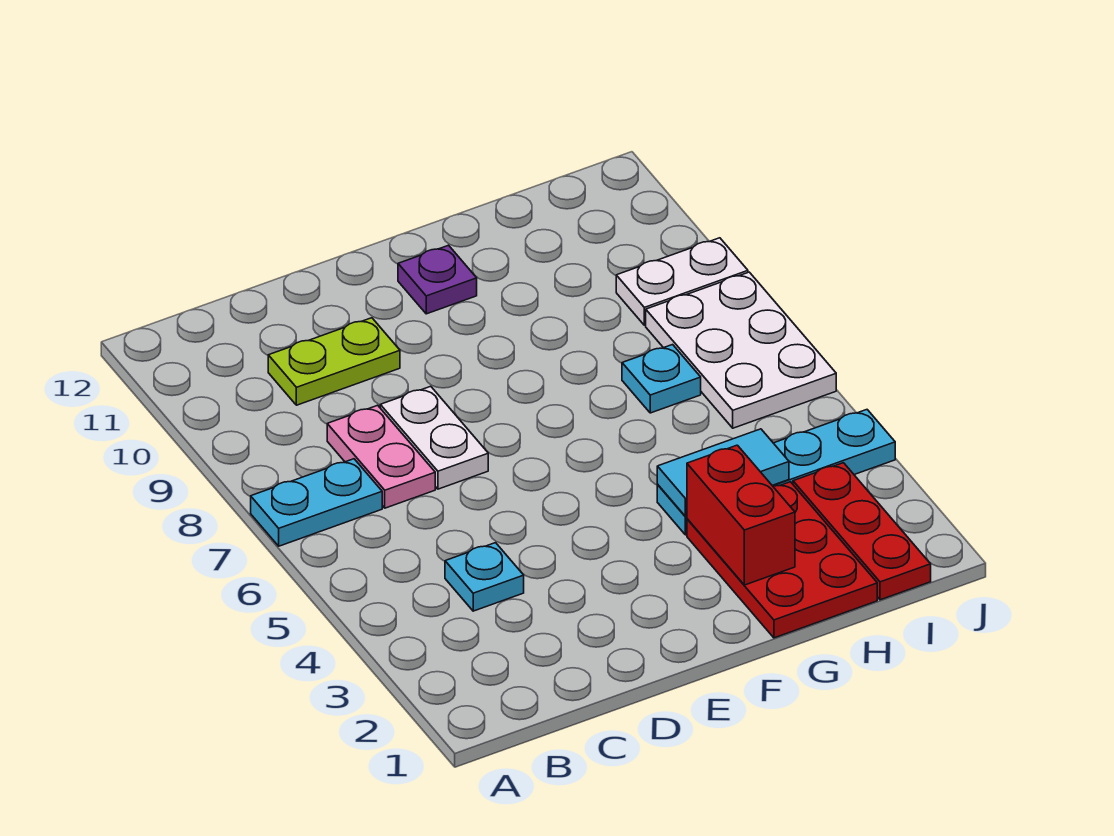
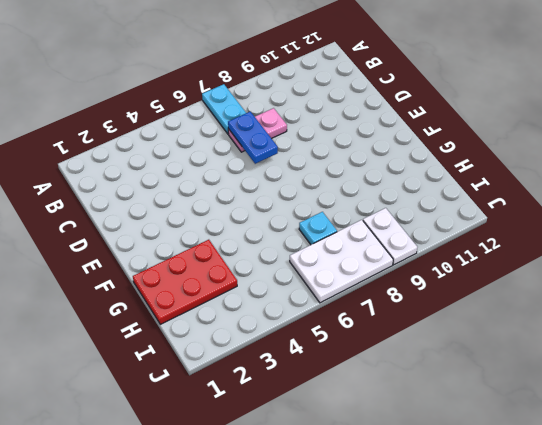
blue 1x2 plate [228,111,278,164] -> none
none -> cyan 1x1 plate [445,543,524,611]
none -> lime 1x2 plate [268,318,400,405]
none -> white 1x2 plate [380,386,488,489]

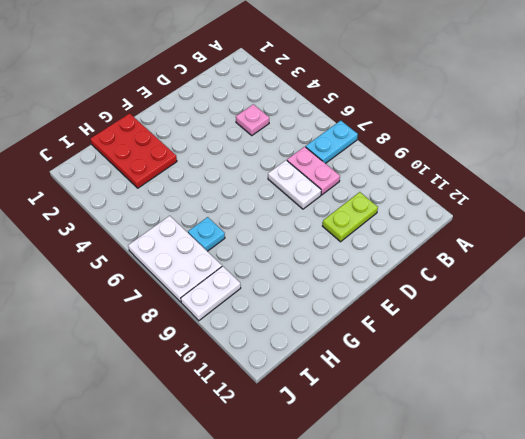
pink 1x1 plate [236,104,269,135] -> cyan 1x1 plate [445,543,524,611]
none -> purple 1x1 plate [398,245,477,314]
none -> cyan 1x4 plate [657,410,895,535]
none -> red 1x3 plate [793,463,931,600]

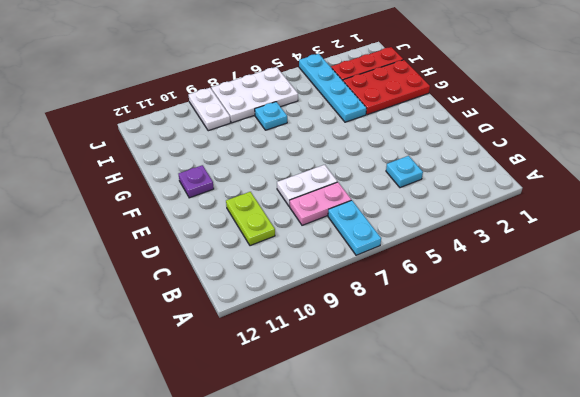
none -> red 1x2 brick [687,445,795,585]
none -> cyan 1x2 tile [657,429,789,516]

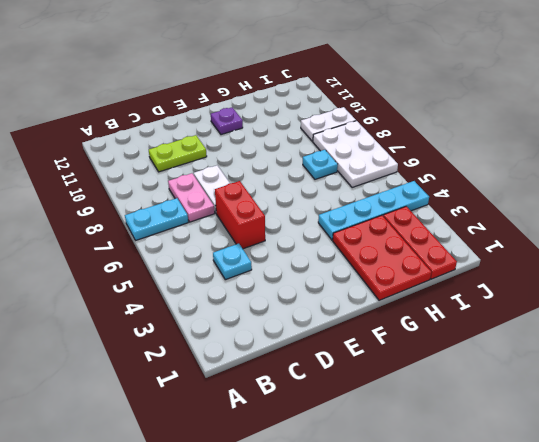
red 1x2 brick [215,181,265,249] -> red 1x2 brick moved to [687,445,795,585]
none -> cyan 1x2 tile [657,429,789,516]

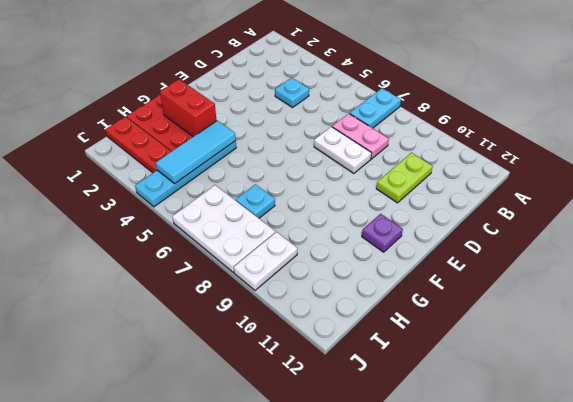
cyan 1x3 tile [156,121,236,184] -> cyan 1x2 tile [657,429,789,516]

